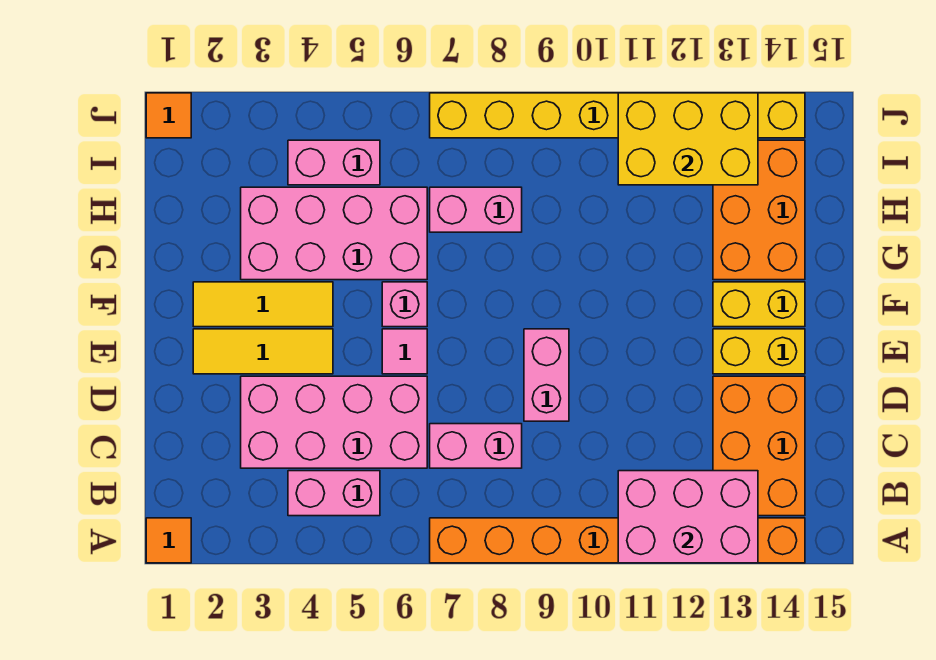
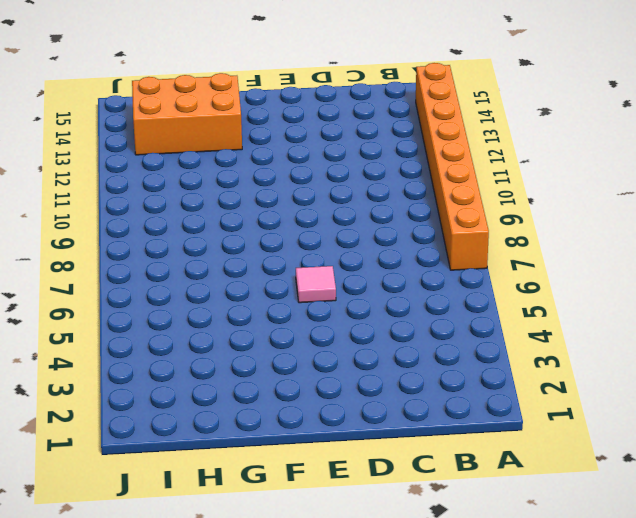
none -> orange 1x1 tile [146,518,191,563]
none -> pink 1x2 brick [288,471,380,516]
none -> orange 2x3 brick [713,376,805,516]

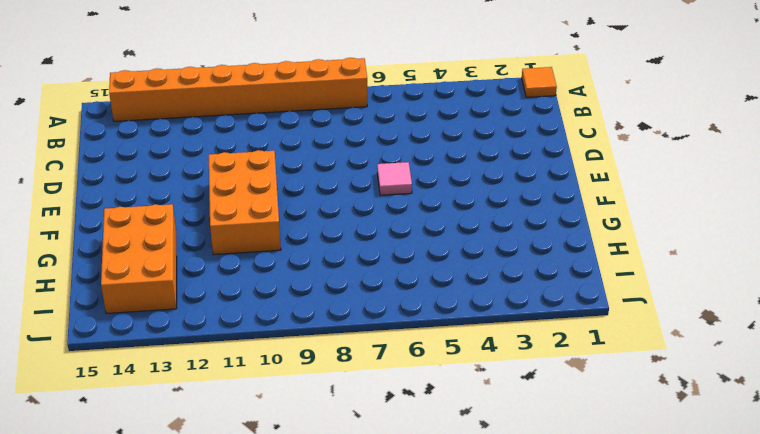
orange 2x3 brick [209,150,281,255] -> orange 2x3 brick moved to [713,376,805,516]
none -> pink 1x2 brick [288,471,380,516]
none -> pink 2x4 brick [241,376,427,468]
none -> pink 1x2 brick [430,424,522,468]

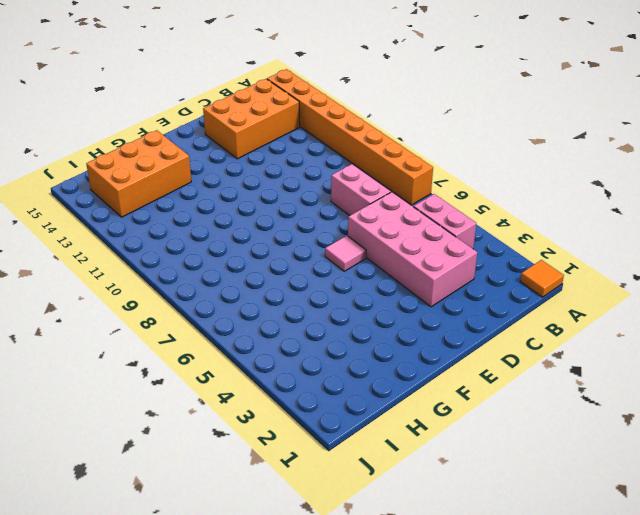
none -> pink 1x2 brick [524,329,569,421]
none -> yellow 1x3 tile [193,329,333,374]
none -> yellow 1x2 brick [713,329,805,374]

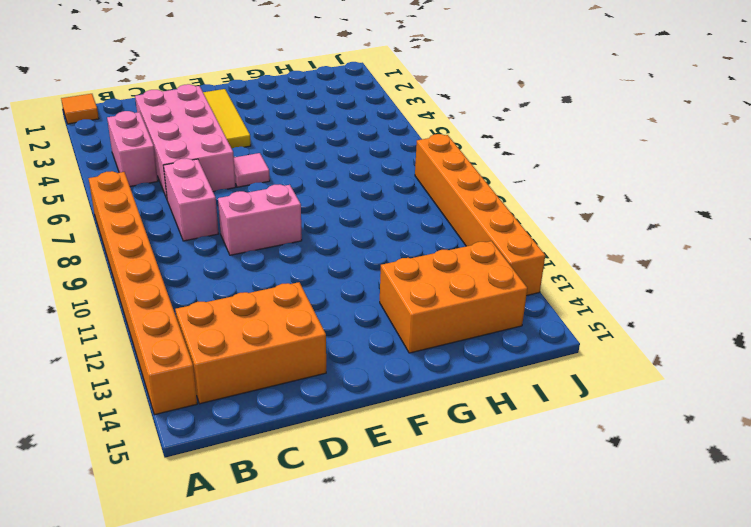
orange 1x6 brick [415,134,545,296] -> yellow 1x8 brick [430,93,805,138]
none -> yellow 1x2 brick [713,329,805,374]
none -> yellow 1x3 tile [193,282,333,327]
none -> pink 1x1 brick [382,282,427,327]

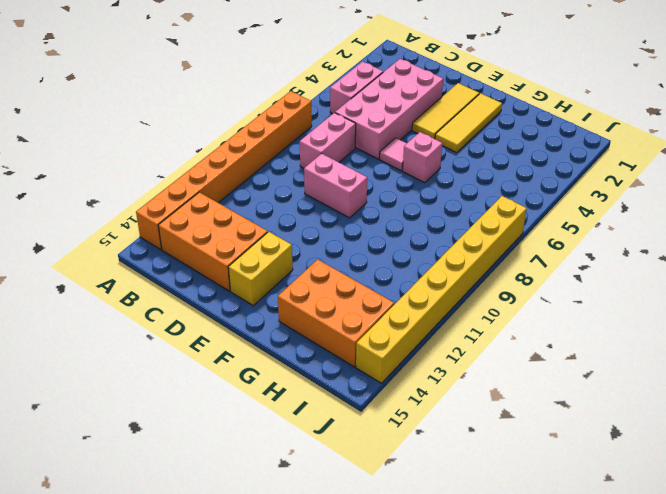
none -> orange 1x1 tile [146,518,191,563]
none -> yellow 1x2 brick [713,282,805,327]
none -> pink 2x4 brick [241,187,427,280]

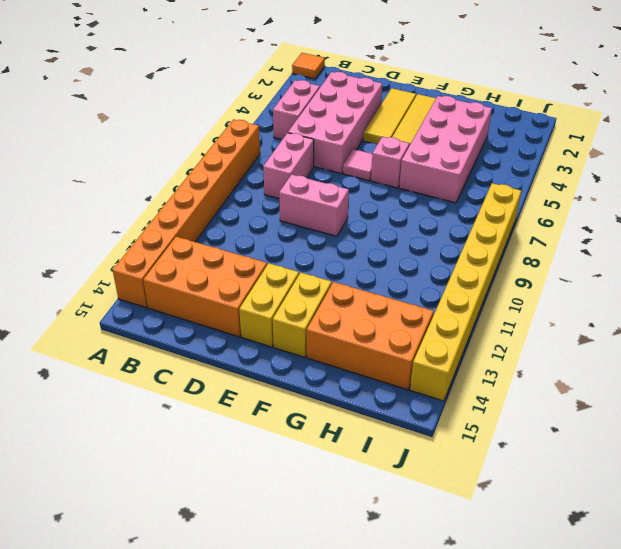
none -> pink 1x2 brick [430,187,522,232]
none -> pink 1x2 brick [288,140,380,185]
none -> orange 1x1 tile [146,93,191,138]

